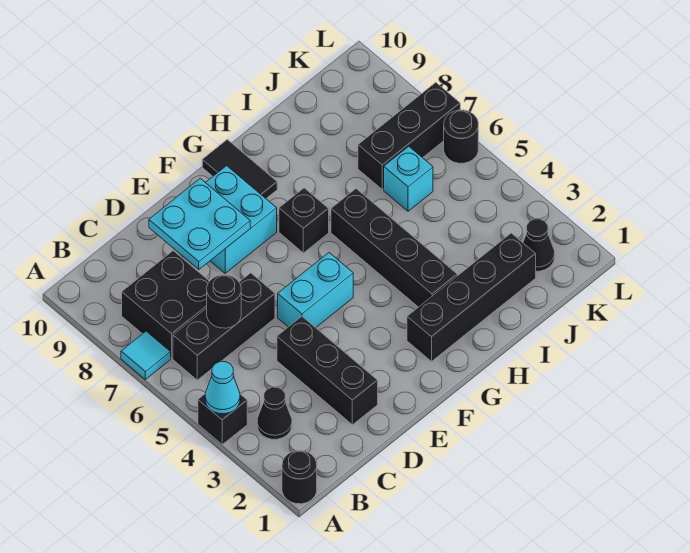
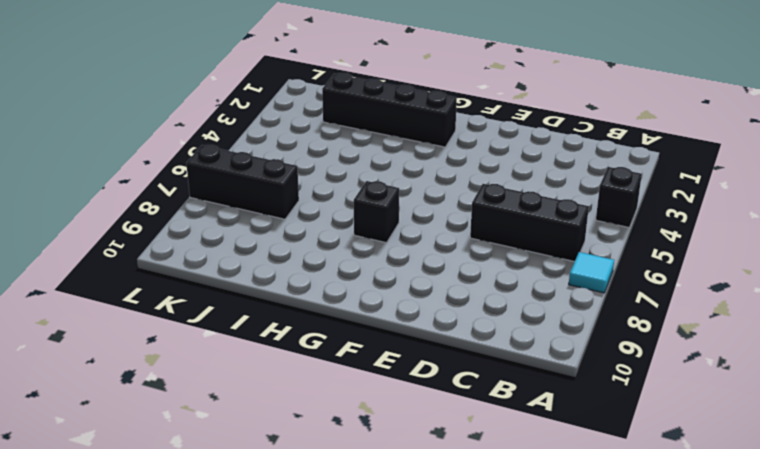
none -> black 1x1 round brick [282,451,317,504]
none -> black 1x1 cone [257,387,292,439]
none -> black 2x2 brick [122,251,209,358]

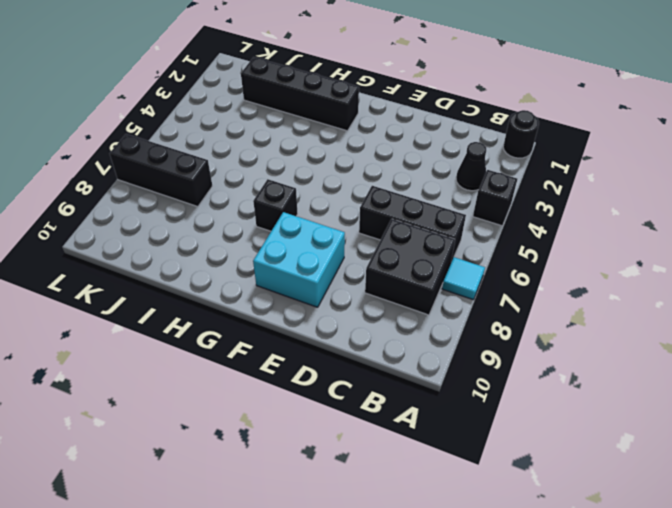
none -> black 1x3 brick [277,316,378,425]
none -> cyan 1x2 brick [278,253,353,328]
none -> black 1x2 tile [202,139,277,198]

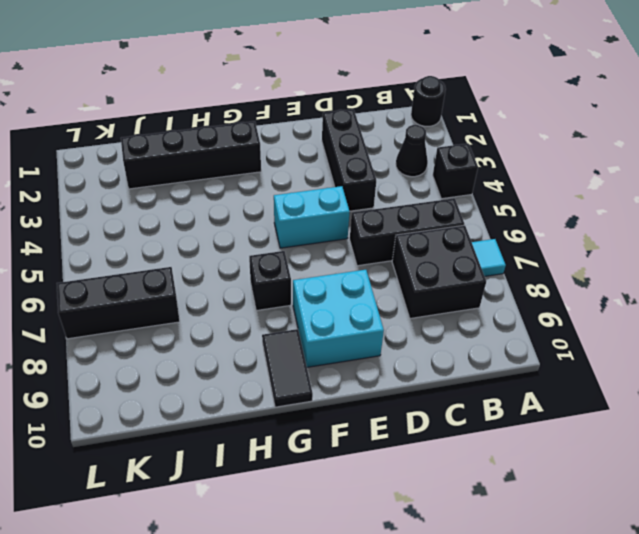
none -> black 1x4 brick [331,189,457,307]
none -> cyan 1x1 brick [384,146,433,211]
none -> black 1x1 cone [523,219,555,271]

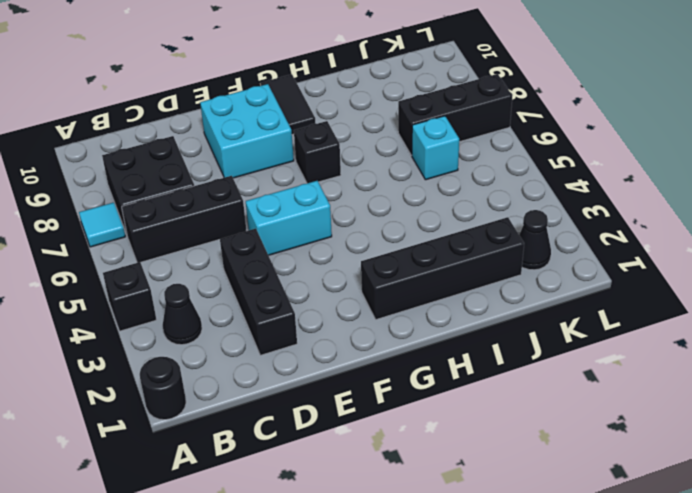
none -> black 1x4 brick [331,189,457,307]
none -> black 1x1 round brick [444,110,478,163]
none -> cyan 1x1 cone [205,362,240,414]

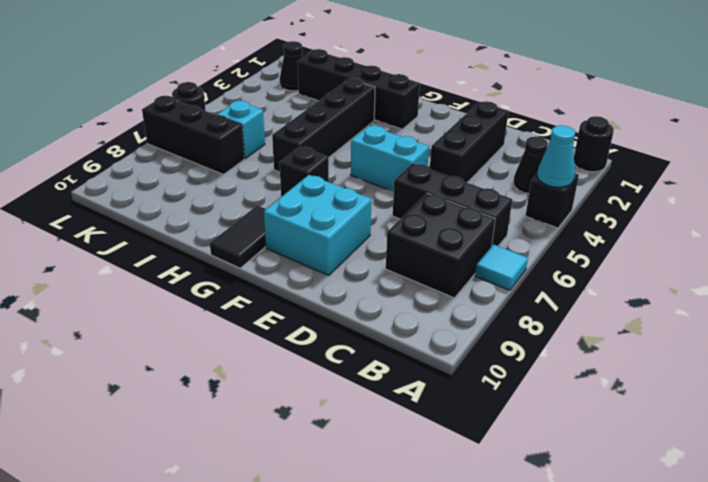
none -> black 1x1 round brick [207,275,241,328]
none -> cyan 2x2 plate [149,178,250,269]

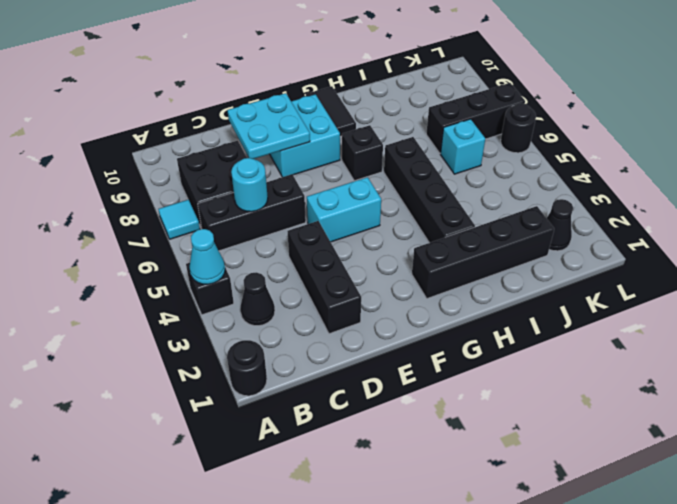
cyan 1x1 round brick [231,158,268,212] -> black 1x1 round brick [207,275,241,328]

